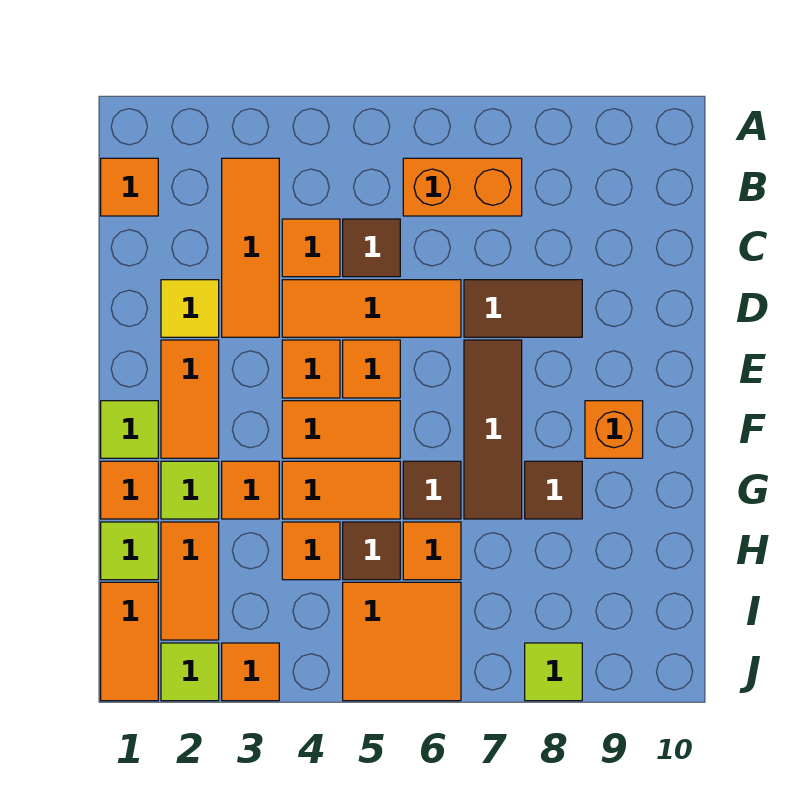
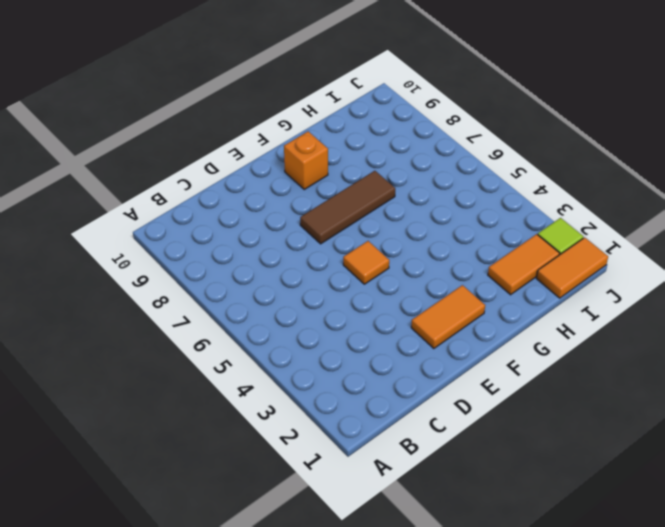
none -> orange 1x1 tile [101,158,158,216]
none -> orange 1x3 tile [222,158,279,337]
none -> orange 1x2 brick [403,158,522,216]
none -> orange 1x1 tile [282,219,340,277]

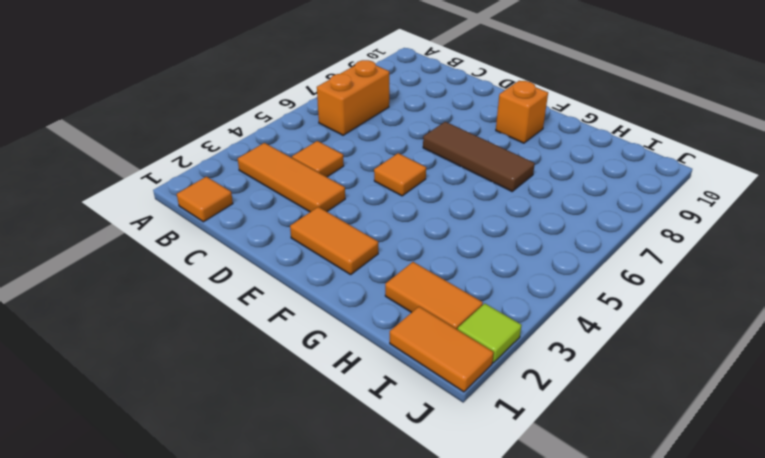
none -> brown 1x1 tile [343,219,400,277]
none -> yellow 1x1 tile [161,280,219,337]
none -> orange 1x3 tile [282,280,461,337]
none -> brown 1x2 tile [464,280,582,337]

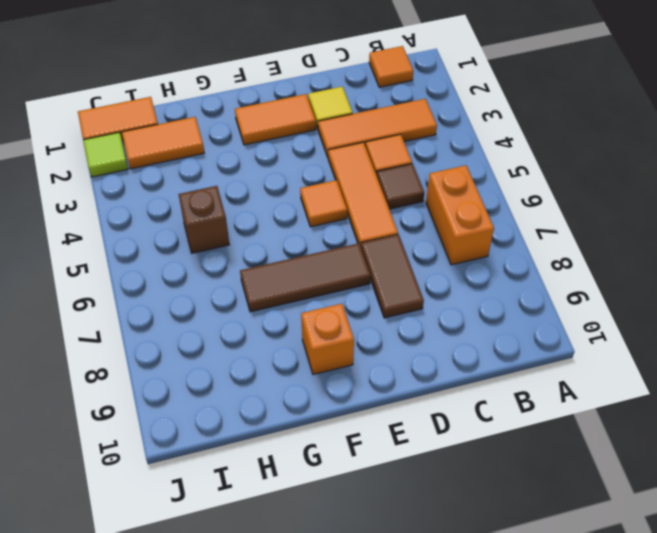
brown 1x1 brick [178,186,230,253] -> brown 1x1 tile [343,522,400,580]
none -> orange 1x1 tile [282,340,340,398]
none -> lime 1x1 tile [101,401,158,458]
none -> orange 1x2 tile [282,401,400,458]
none -> orange 1x1 tile [101,461,158,519]

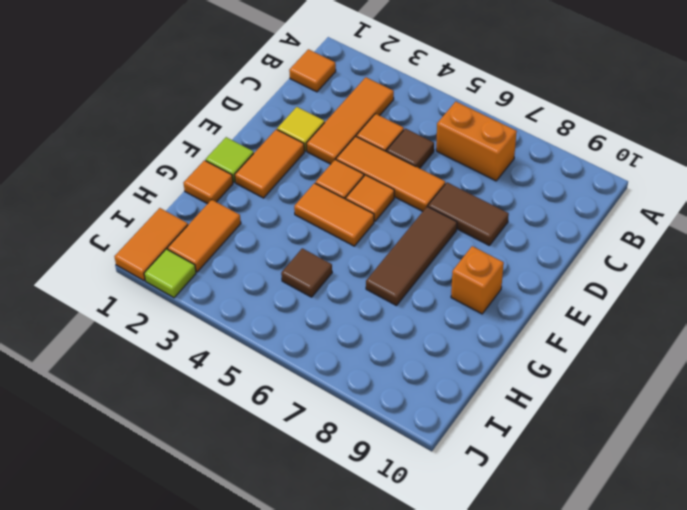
none -> lime 1x1 tile [161,461,219,519]
none -> orange 1x1 tile [222,461,279,519]
none -> orange 1x2 tile [282,461,400,519]
none -> brown 1x1 tile [403,461,461,519]

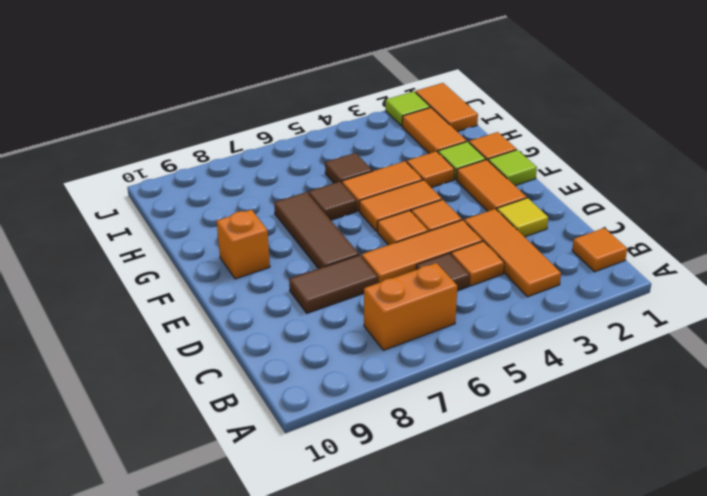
none -> brown 1x1 tile [525,461,582,519]
none -> lime 1x1 tile [101,522,158,580]
none -> orange 1x1 tile [282,522,340,580]
none -> orange 1x1 tile [403,522,461,580]

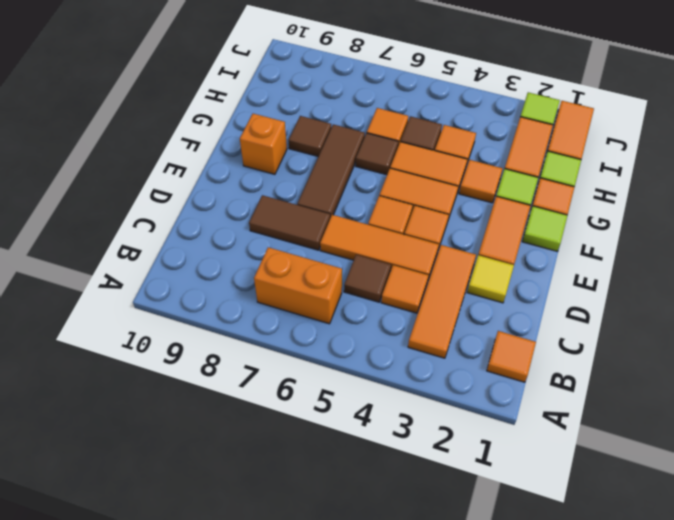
none -> orange 2x2 tile [343,582,461,701]
none -> orange 1x1 tile [222,643,279,701]
none -> lime 1x1 tile [525,643,582,701]

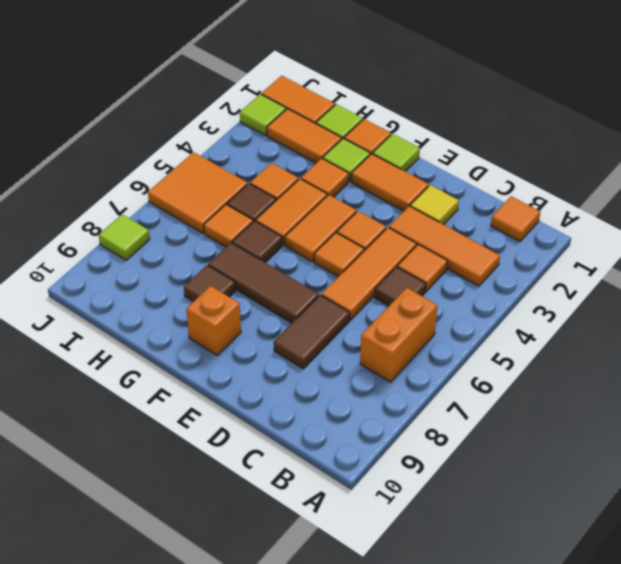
none -> orange 1x1 tile [222,643,279,701]

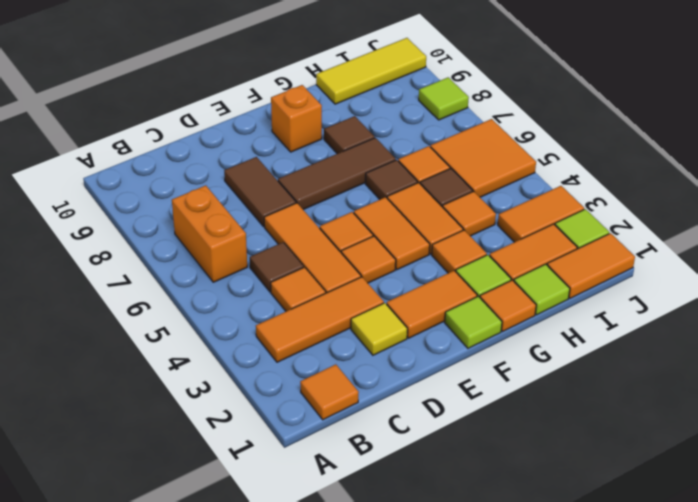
yellow 1x3 tile [316,38,426,104] -> none
orange 1x2 tile [498,186,584,242] -> orange 1x1 tile [222,643,279,701]

